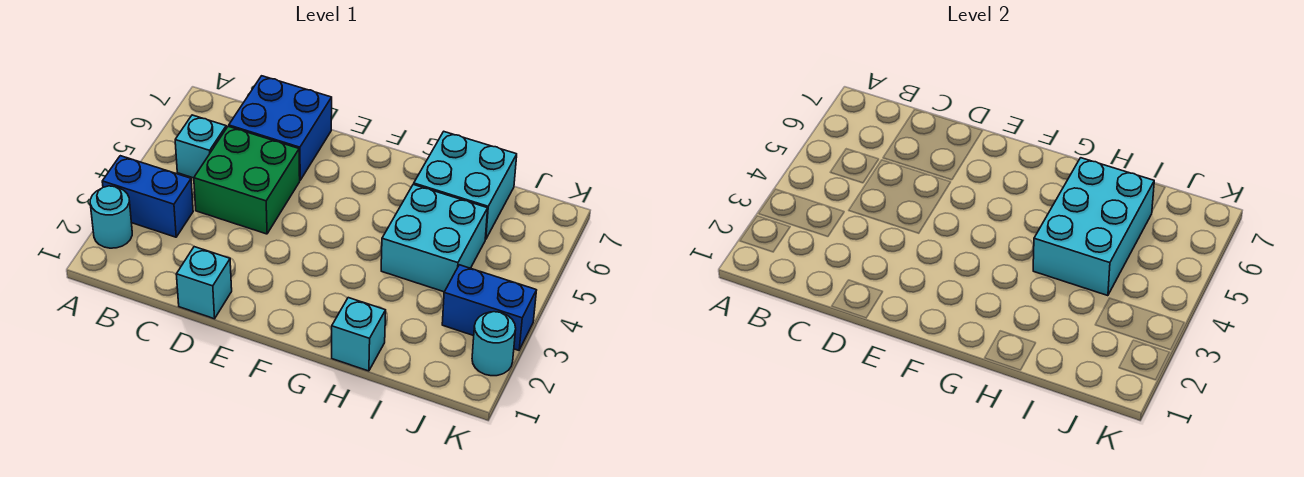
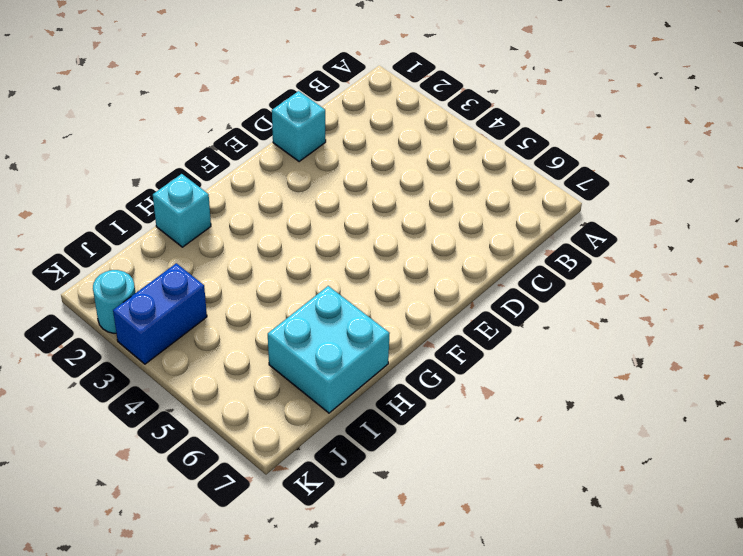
none -> cyan 1x1 round brick [90,186,132,248]
none -> blue 1x2 brick [102,156,193,237]
none -> cyan 1x1 brick [175,115,226,178]

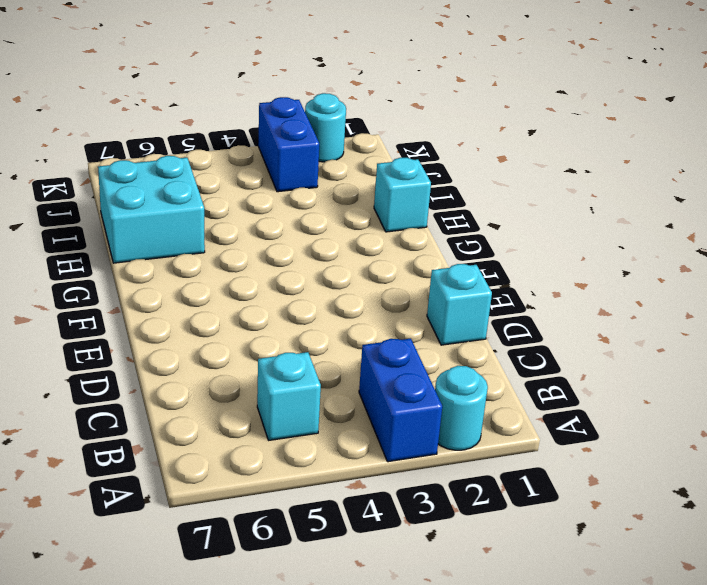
none -> green 2x2 brick [194,126,300,234]
none -> blue 2x2 brick [229,76,332,180]
none -> cyan 2x2 brick [381,184,488,292]

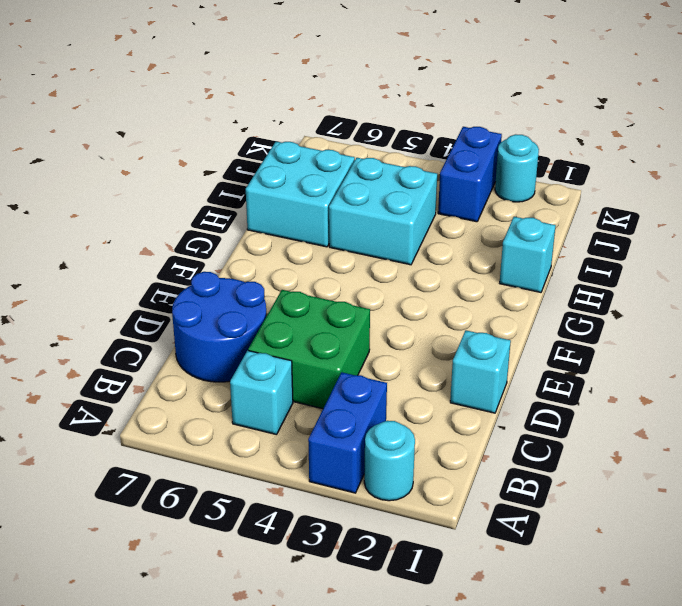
blue 2x2 round brick [172,272,267,382] -> blue 2x2 brick [229,76,332,180]
none -> cyan 2x3 brick [1033,158,1154,296]

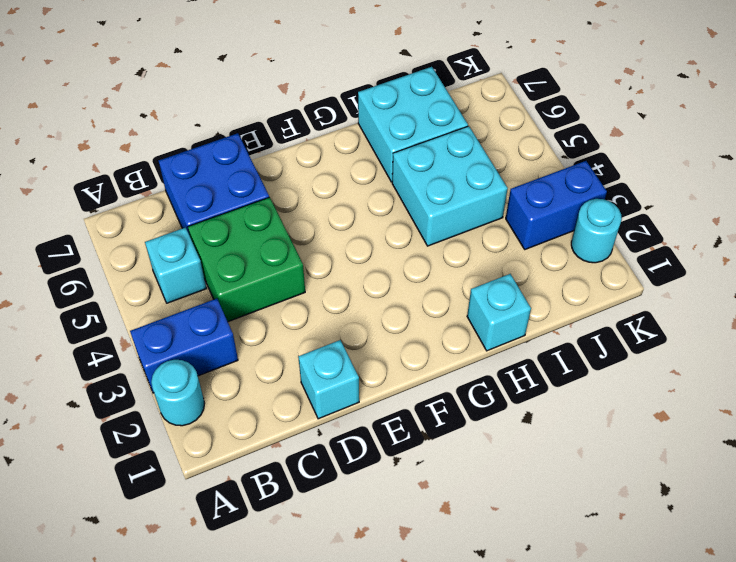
none -> cyan 2x3 brick [1033,158,1154,296]

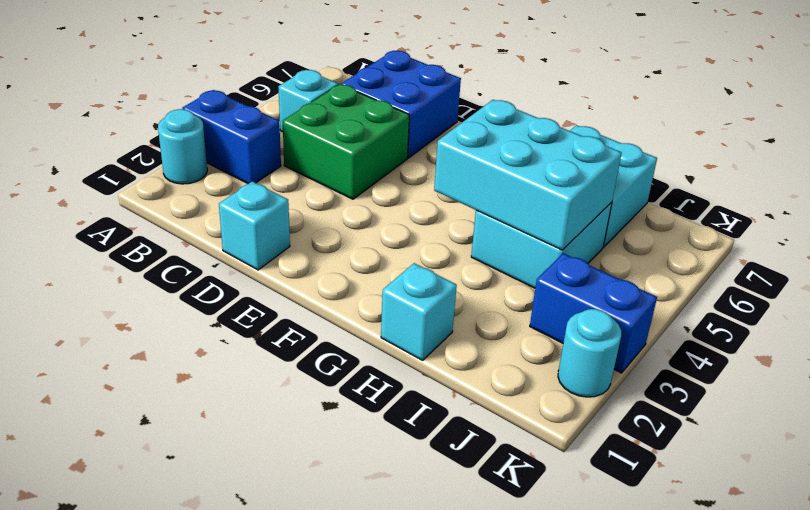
cyan 2x3 brick [434,100,622,250] -> cyan 2x3 brick turned to [1033,158,1154,296]

